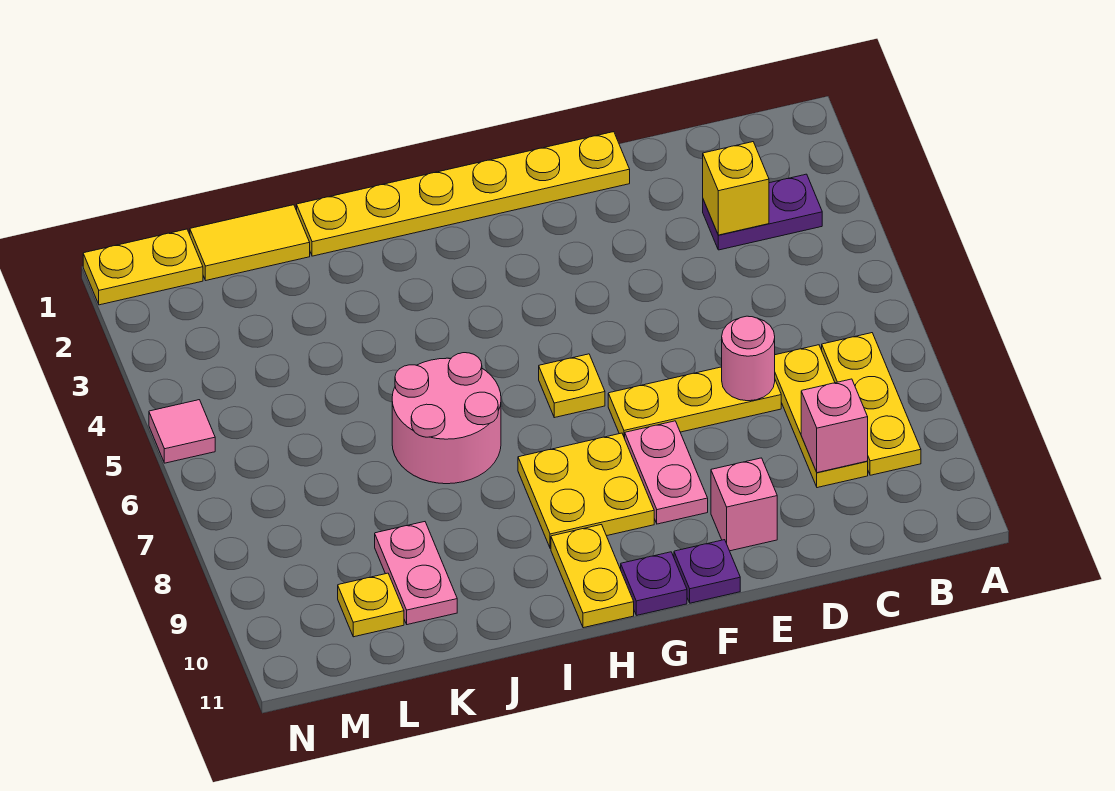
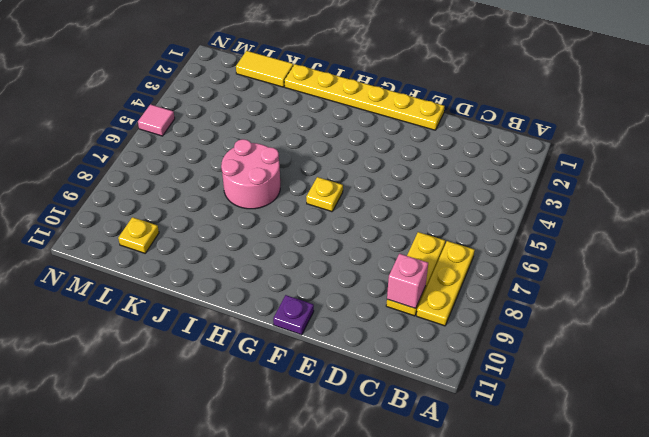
none -> purple 1x2 plate [703,174,822,250]
none -> yellow 1x3 plate [608,367,781,438]
none -> pink 1x1 brick [711,458,777,551]

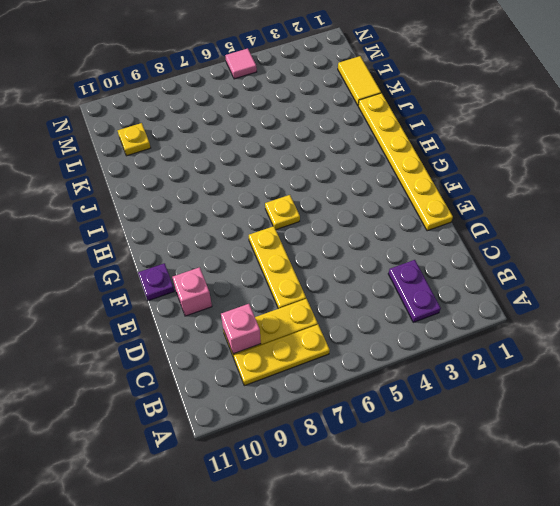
none -> pink 1x2 plate [625,421,708,524]
none -> yellow 2x2 plate [518,433,654,549]
none -> purple 1x1 plate [621,552,687,615]

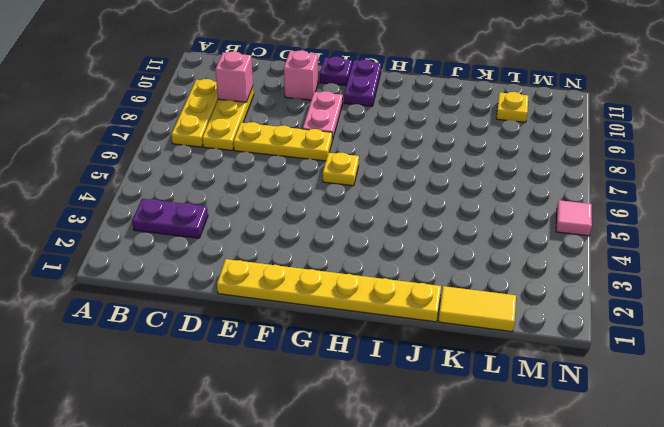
purple 1x2 plate [344,59,381,106] -> purple 1x1 plate [621,552,687,615]
none -> yellow 2x2 plate [518,433,654,549]
none -> yellow 1x2 plate [551,525,634,628]
none -> pink 2x2 round brick [392,353,501,484]

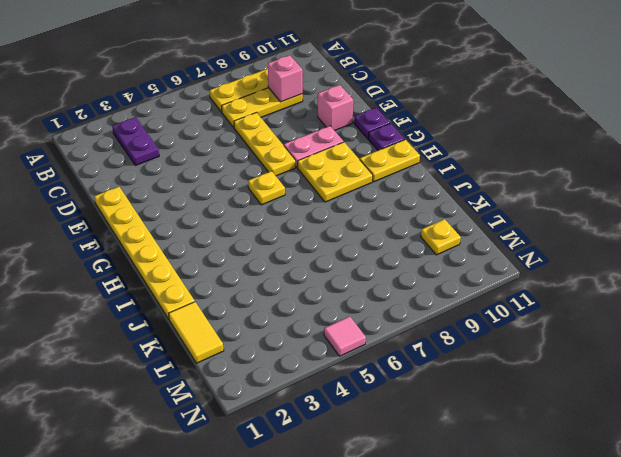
none -> pink 2x2 round brick [392,353,501,484]
none -> pink 1x2 plate [375,522,457,625]
none -> yellow 1x2 plate [83,229,203,305]

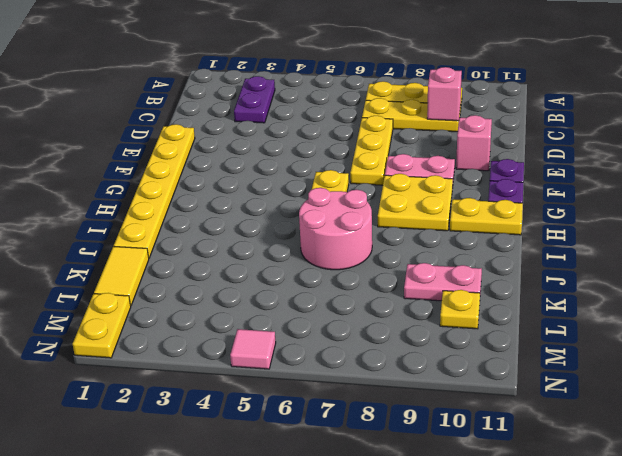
none -> yellow 1x1 brick [703,142,769,235]
none -> pink 1x1 round brick [722,316,775,401]

